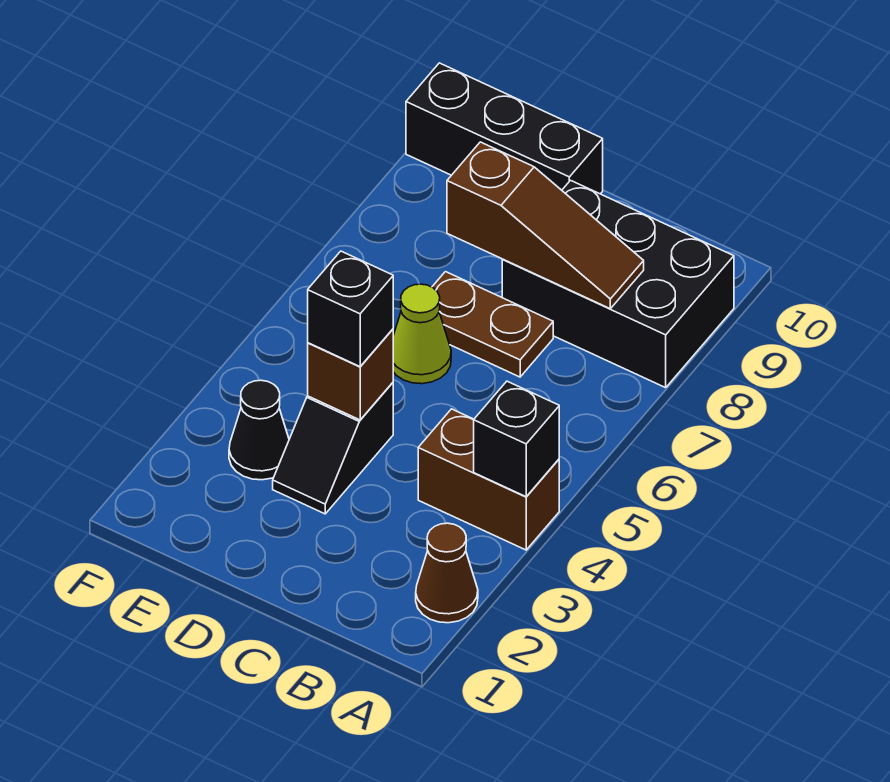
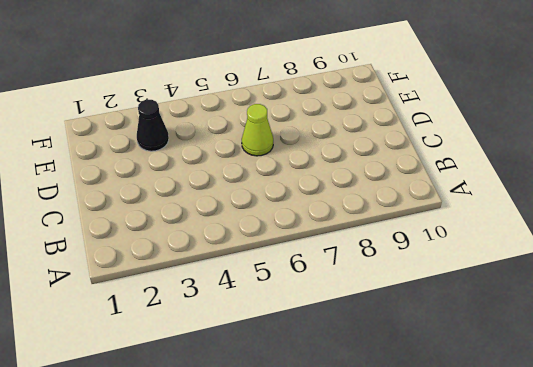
none -> brown 1x1 cone [416,523,478,623]
none -> brown 1x2 brick [418,409,559,550]
none -> black 2x3 brick [502,180,734,388]

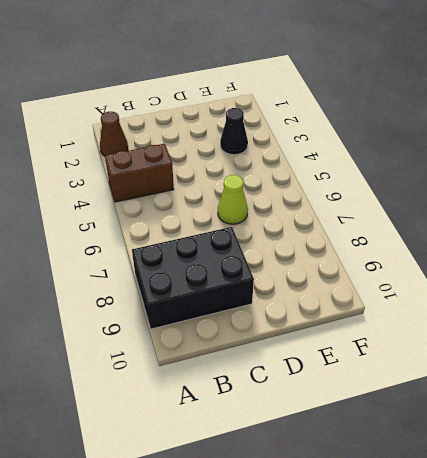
none -> brown 1x2 plate [432,272,553,377]
none -> black 1x2 slope [273,383,393,514]
none -> black 1x3 brick [406,63,603,194]

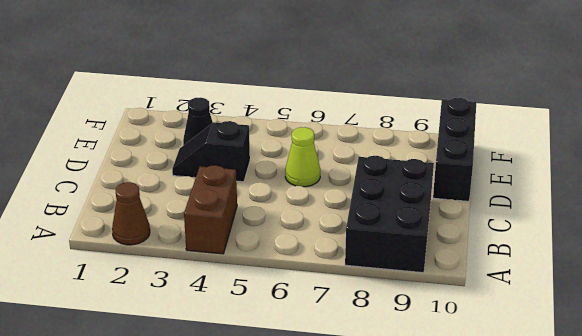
none -> brown 1x2 plate [432,272,553,377]
none -> black 1x1 brick [474,381,559,497]
none -> brown 1x3 slope [447,142,644,308]

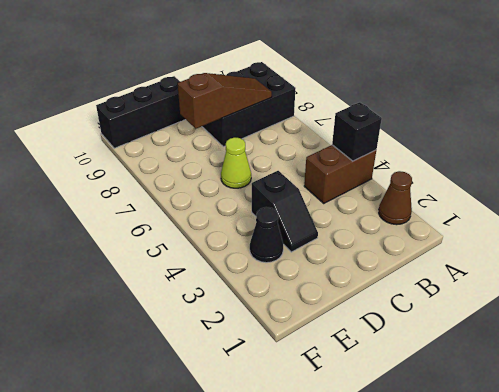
none -> brown 1x2 plate [432,272,553,377]
none -> brown 1x1 brick [308,329,393,420]
none -> black 1x1 brick [308,251,393,366]

